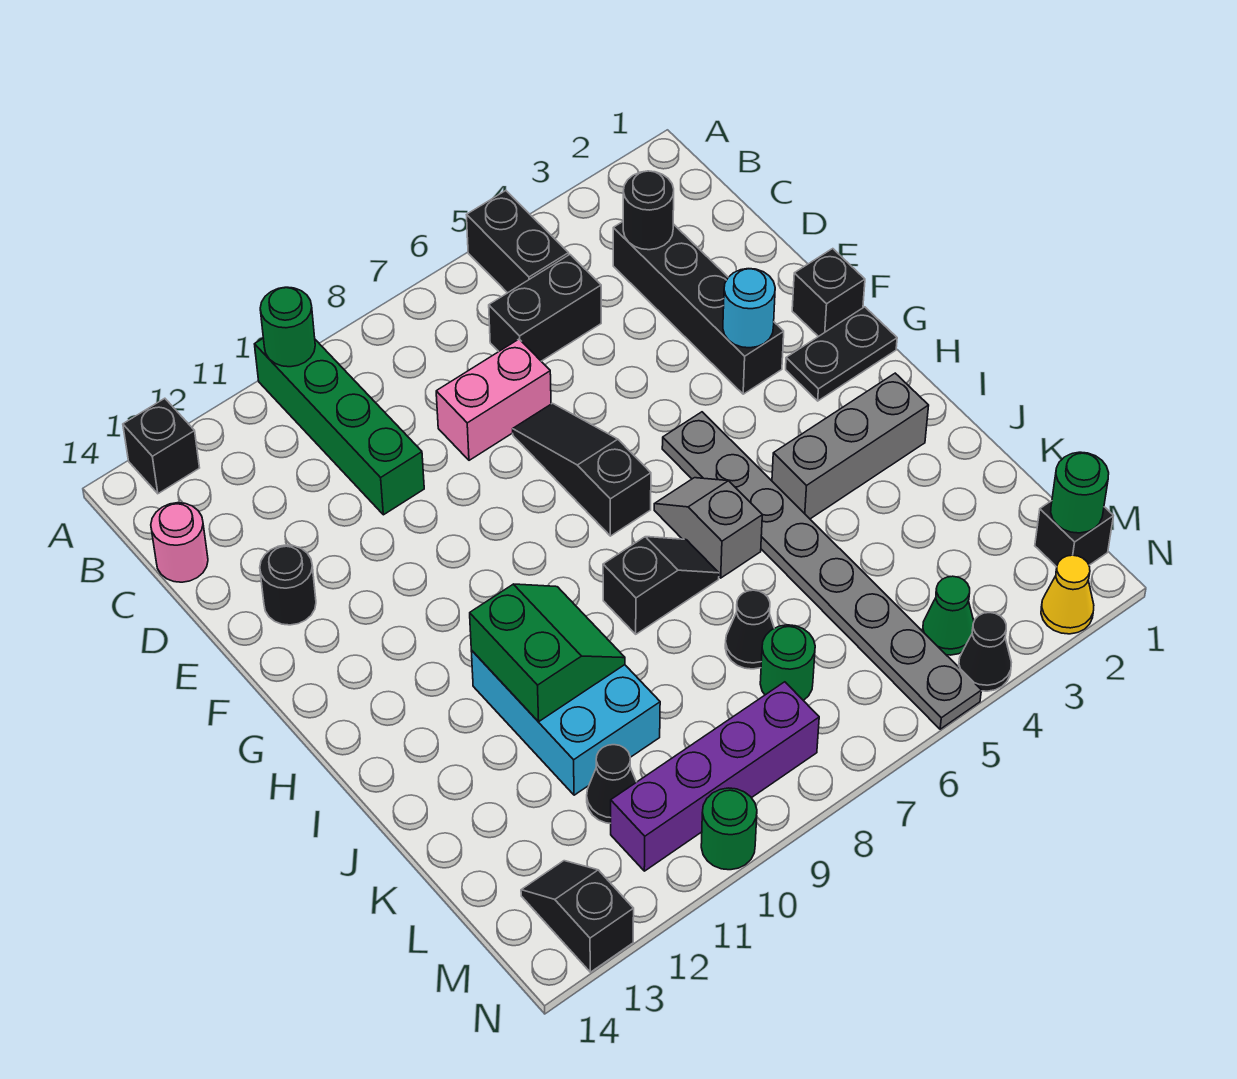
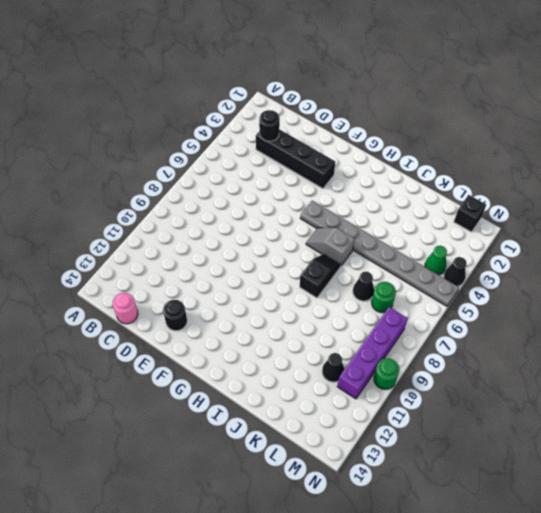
none -> black 1x2 brick [467,191,569,293]
none -> green 1x4 brick [255,338,424,515]
none -> black 1x1 brick [123,398,200,494]
none -> black 1x2 brick [489,255,601,361]

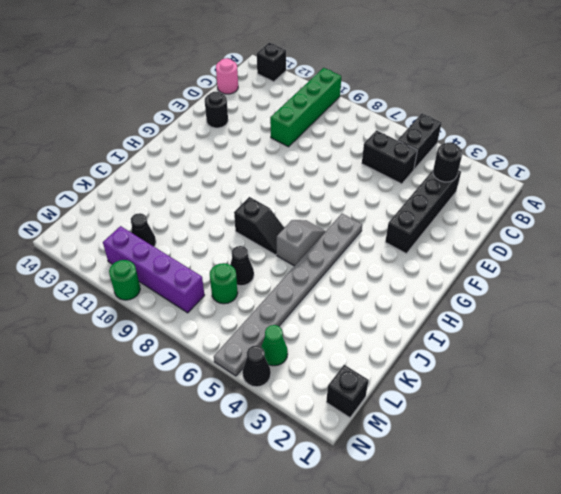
none -> pink 1x2 brick [436,339,551,460]
none -> black 1x3 slope [513,403,651,536]
none -> black 1x1 brick [792,249,865,337]
none -> black 1x2 plate [786,307,897,401]

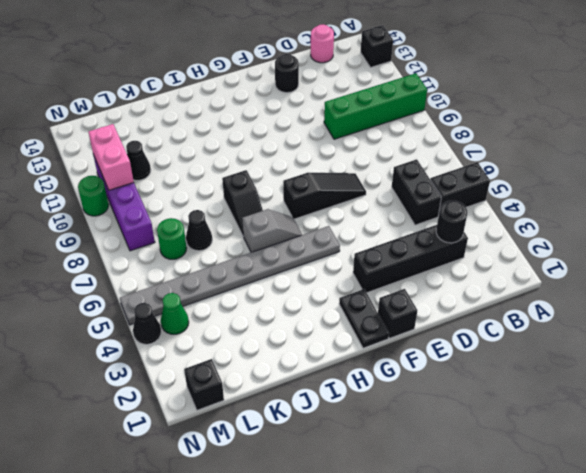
pink 1x2 brick [89,124,134,190] -> pink 1x2 brick moved to [436,339,551,460]
none -> grey 1x3 brick [772,373,929,519]
none -> cyan 2x3 brick [471,650,660,795]
none -> black 1x2 slope [521,861,634,972]
none -> yellow 1x1 cone [1041,555,1094,634]

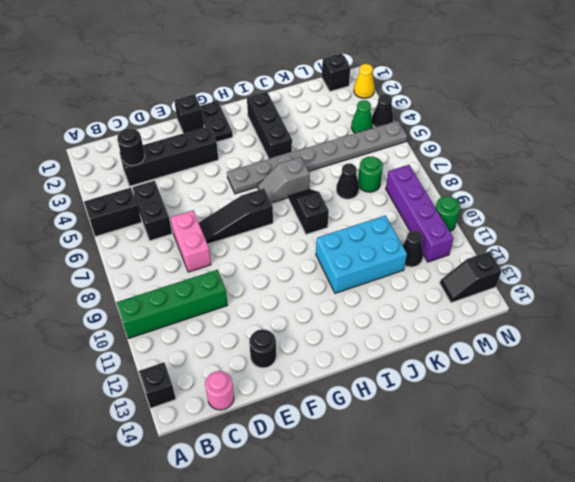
black 1x3 brick [247,92,292,159] -> grey 1x3 brick [772,373,929,519]
none -> green 1x1 round brick [260,287,315,367]
none -> cyan 1x1 round brick [723,269,775,348]
none -> green 2x2 slope [470,584,625,722]
none -> green 1x1 round brick [1051,452,1109,533]

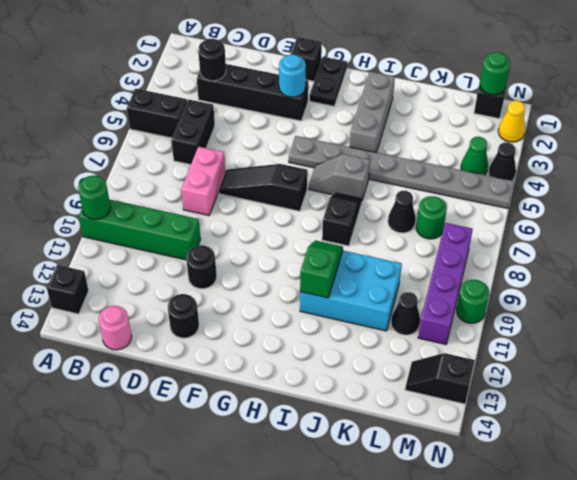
black 1x1 round brick [186,245,217,289] -> none
green 1x2 slope [300,240,343,298] -> green 2x2 slope [470,584,625,722]

